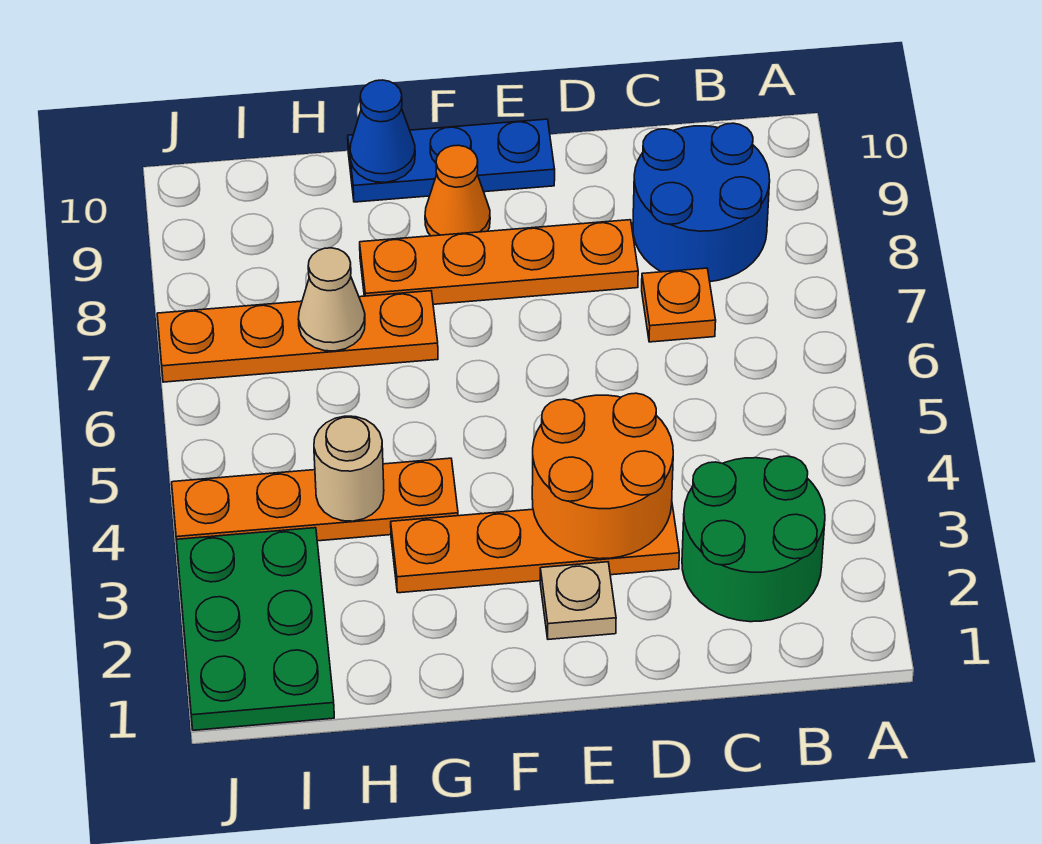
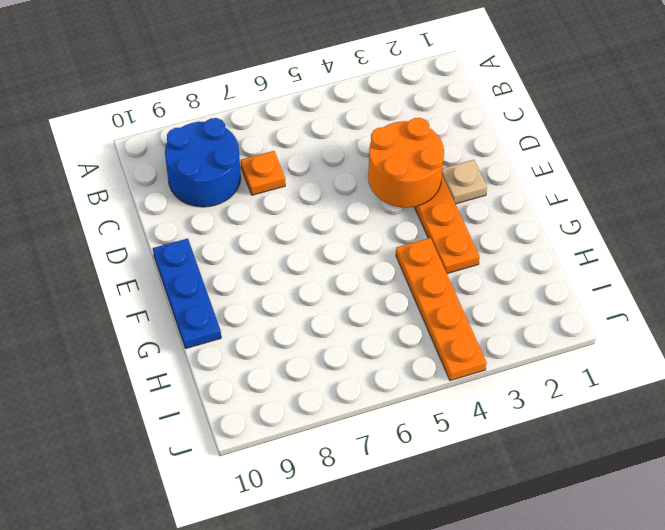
none -> green 2x2 round brick [682,456,825,622]
none -> orange 1x4 plate [360,220,638,304]
none -> orange 1x1 cone [425,145,490,236]

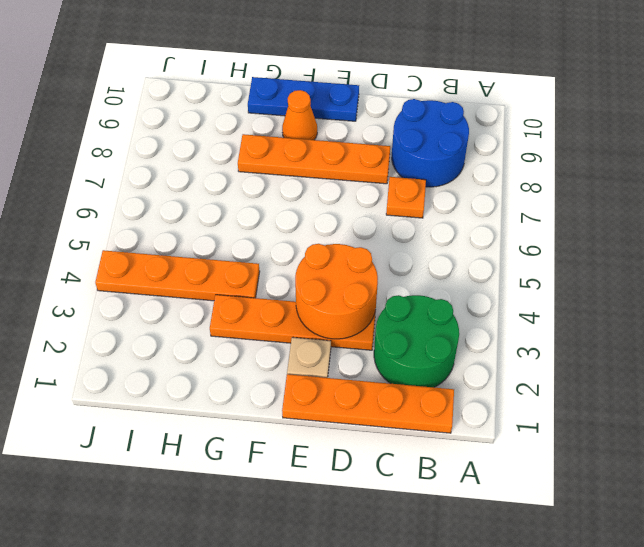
orange 1x4 plate [282,374,454,433] -> orange 1x4 plate moved to [157,291,438,382]
none -> green 2x3 plate [176,528,334,730]
none -> blue 1x1 cone [350,80,415,182]
none -> tan 1x1 round brick [314,416,384,521]

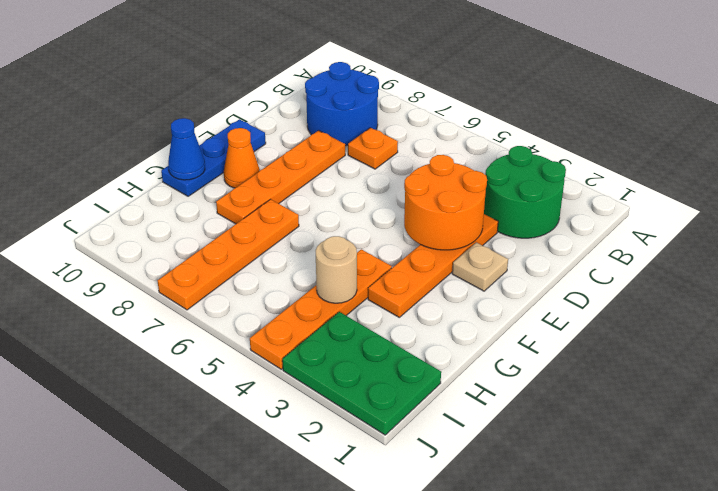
none -> tan 1x1 cone [299,248,365,351]

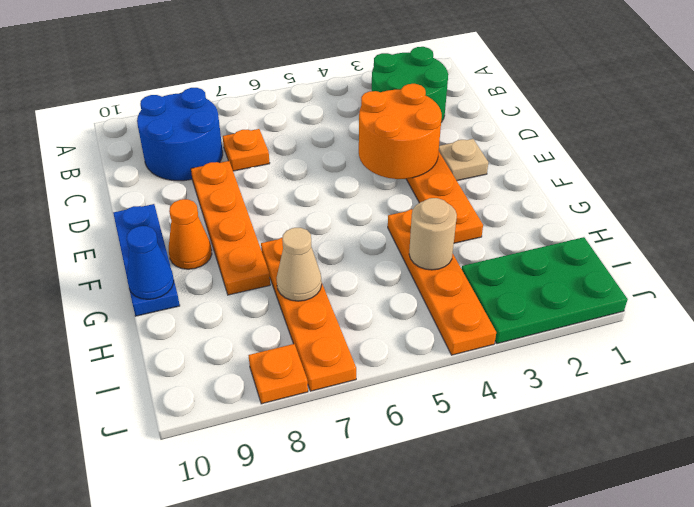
orange 1x1 plate [248,344,308,404] -> none

